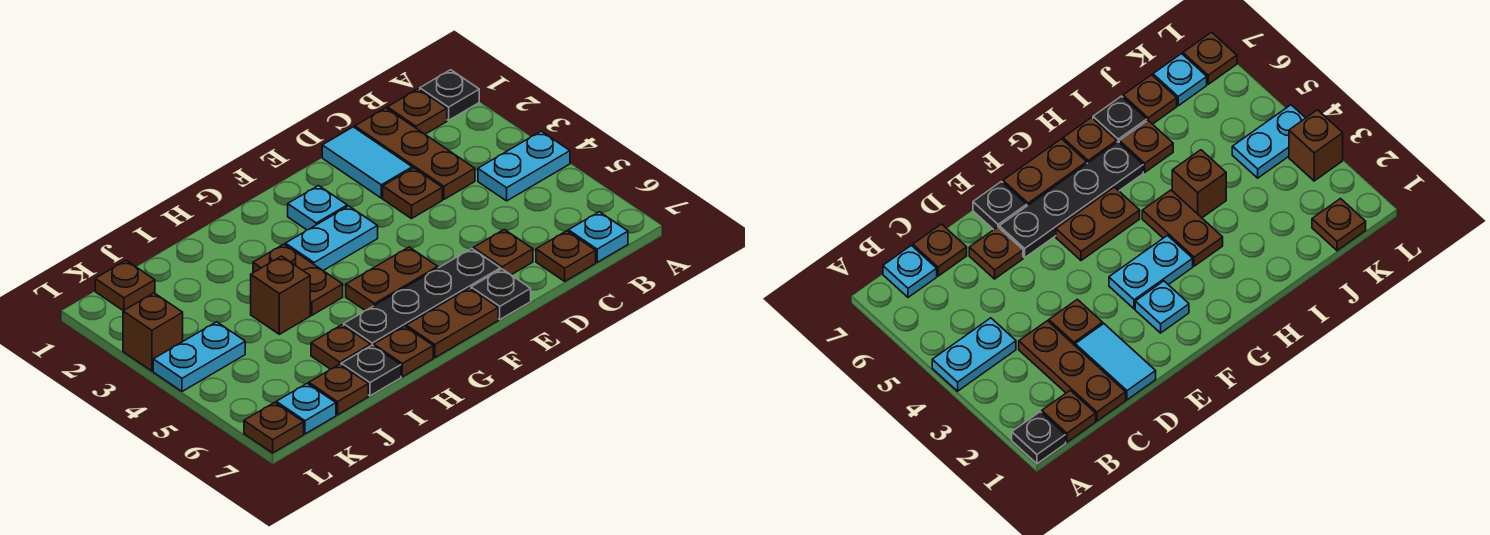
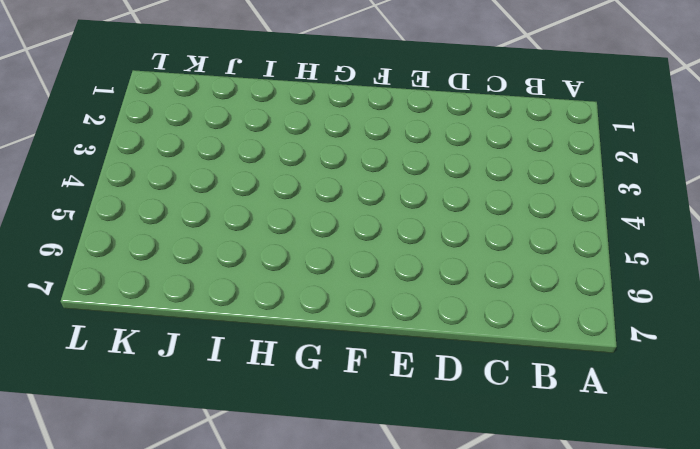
none -> black 1x1 plate [420,70,479,120]
none -> cyan 1x2 plate [478,131,570,201]
none -> brown 1x1 plate [387,89,447,134]

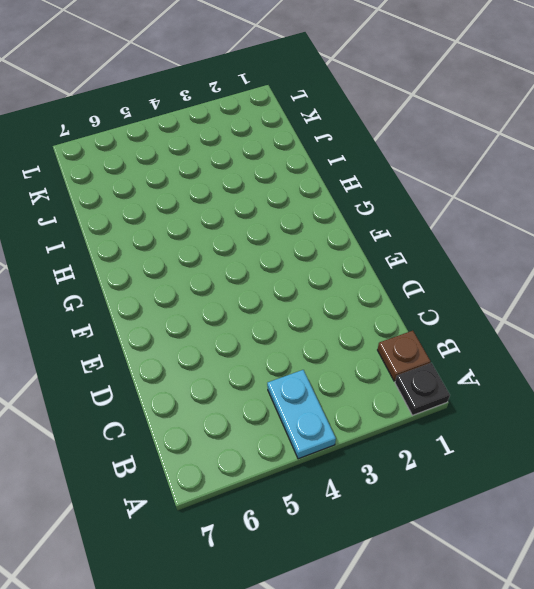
none -> cyan 1x1 plate [568,212,628,262]
none -> brown 1x3 plate [355,108,475,199]
none -> brown 1x1 plate [536,231,596,281]

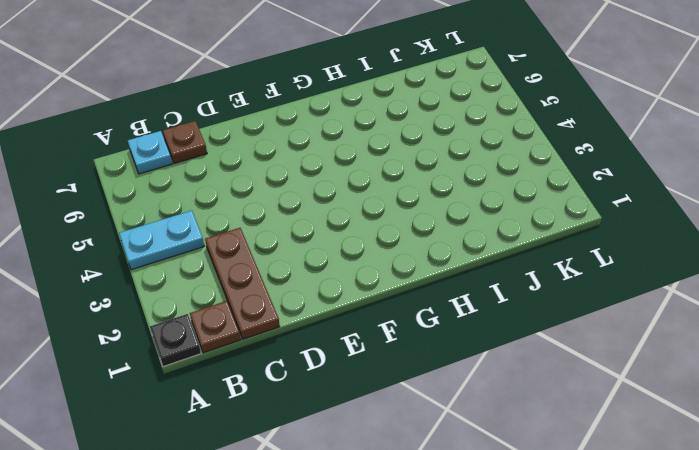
none -> cyan 1x2 tile [322,127,412,198]
none -> brown 1x1 plate [383,168,442,219]
none -> brown 1x1 plate [473,229,533,275]

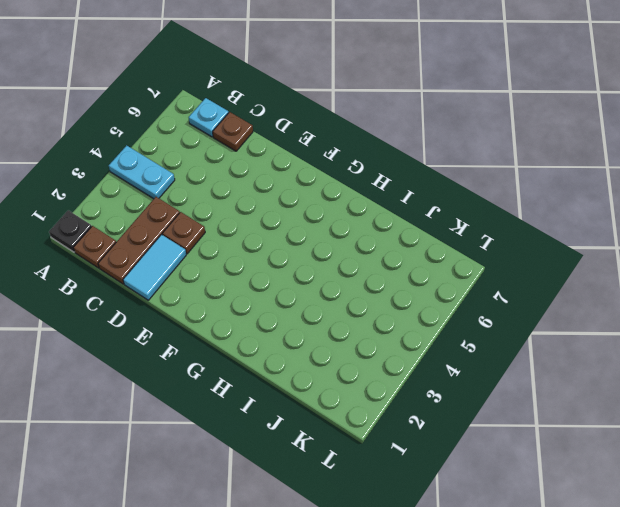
none -> brown 1x1 plate [473,229,533,275]
none -> black 1x4 plate [343,249,501,346]
none -> black 1x1 plate [471,269,531,319]

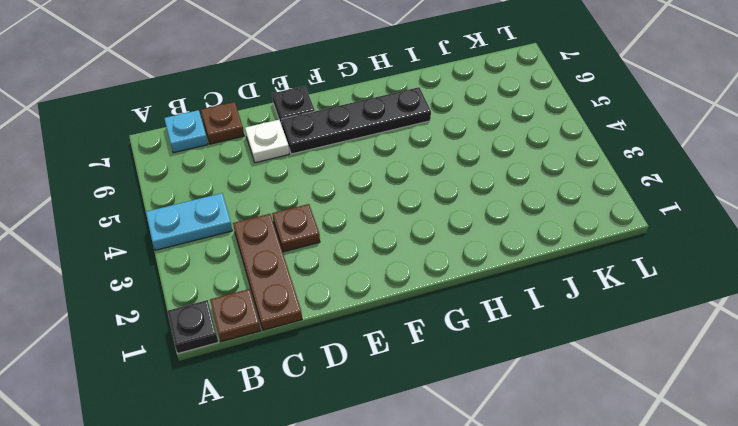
white 1x1 plate [245,120,289,163] -> brown 1x1 plate [473,229,533,275]
none -> cyan 1x2 tile [322,127,412,198]
none -> cyan 1x1 plate [288,186,347,230]
none -> cyan 1x2 plate [285,206,378,270]

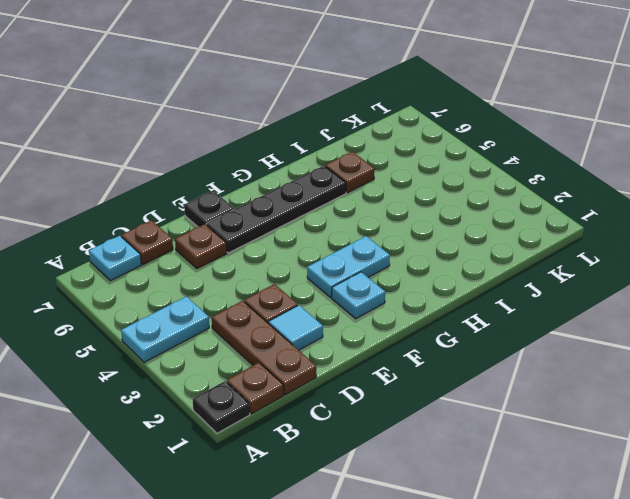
cyan 1x1 tile [269,305,323,350] -> cyan 1x2 tile [322,127,412,198]
none -> brown 1x2 plate [346,247,438,311]
none -> brown 1x2 plate [406,288,498,358]
none -> brown 1x2 plate [253,244,343,315]

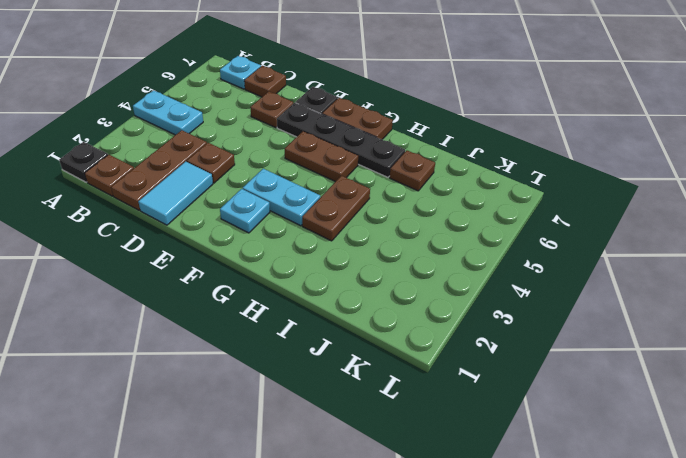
none -> brown 1x1 plate [374,326,433,377]
none -> brown 1x1 brick [251,256,310,334]
none -> black 1x1 plate [341,345,401,396]

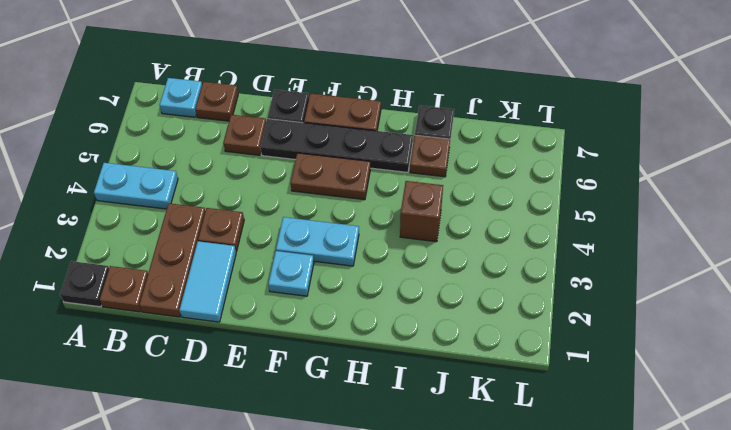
none -> brown 1x2 plate [253,244,343,315]
none -> brown 1x1 plate [374,326,433,377]
none -> brown 1x1 plate [309,364,368,415]

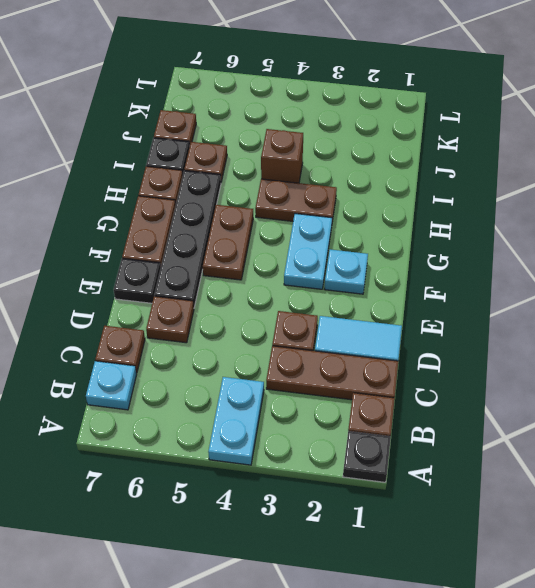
none -> brown 1x1 plate [95,261,155,311]
none -> cyan 1x2 plate [153,322,245,392]
none -> cyan 1x1 plate [276,383,336,434]

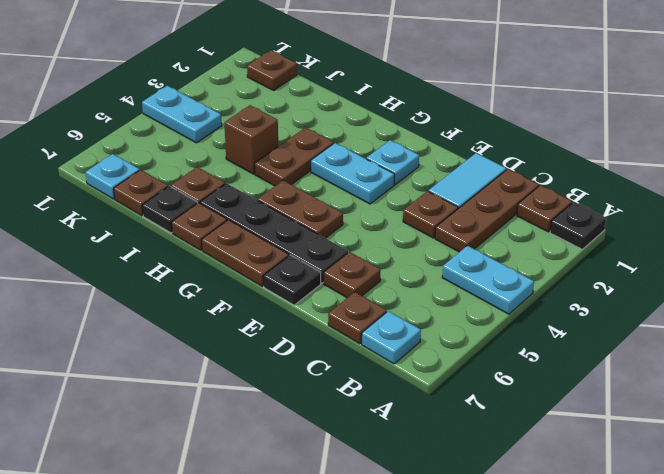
none -> brown 1x1 brick [123,293,183,371]
none -> brown 1x1 plate [244,402,304,453]

